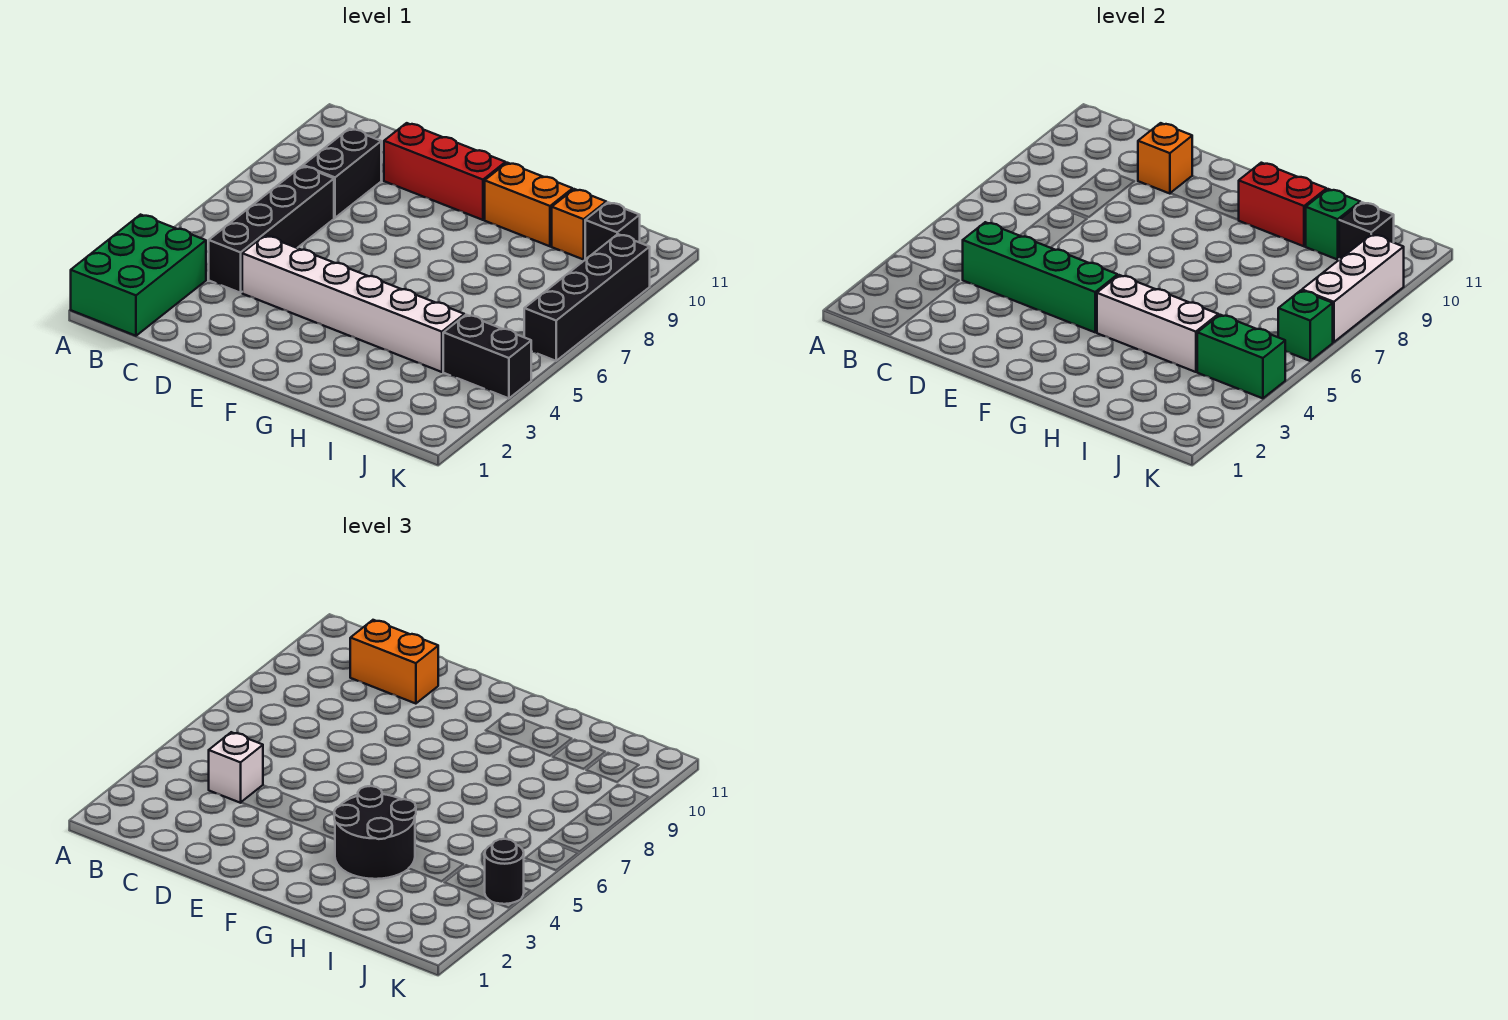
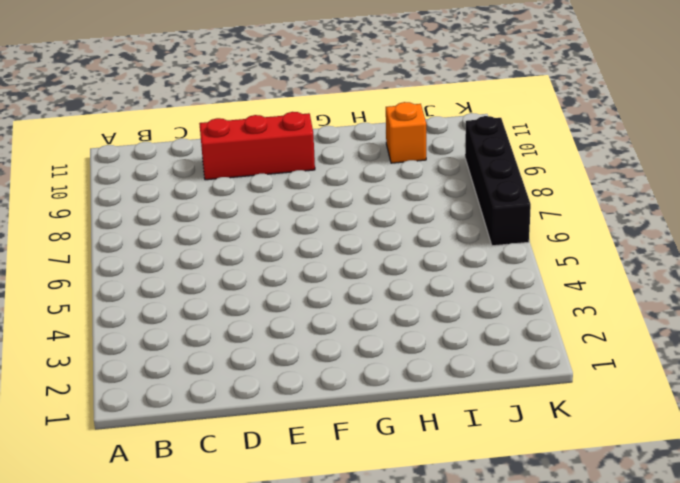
none -> green 2x3 brick [71,215,206,336]
none -> black 1x4 brick [209,166,334,293]
none -> black 1x2 brick [303,129,381,218]

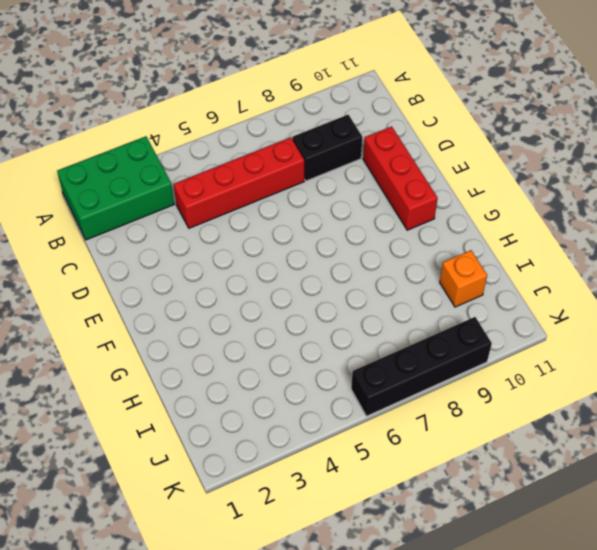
red 1x4 brick [174,137,304,228] -> black 1x4 brick [209,166,334,293]
none -> white 1x6 brick [242,235,464,372]
none -> orange 1x2 brick [485,163,573,246]
none -> black 1x2 brick [443,315,531,398]

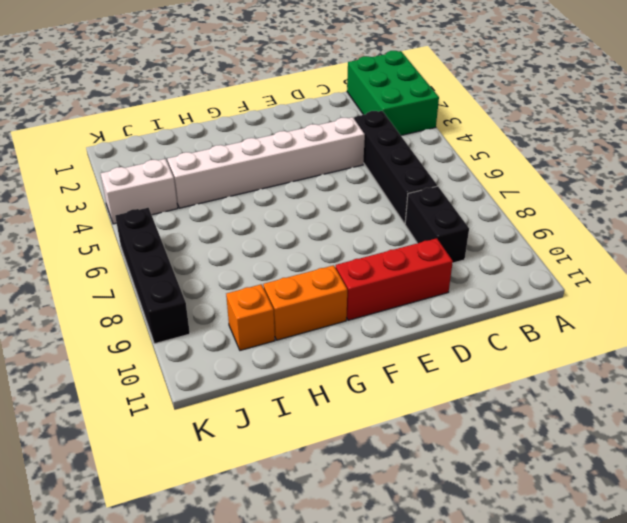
white 1x2 brick [100,159,178,224] -> black 1x2 brick [443,315,531,398]
none -> black 1x1 brick [585,202,640,260]
none -> green 1x4 brick [963,222,1118,332]
none -> orange 1x1 brick [1138,123,1192,194]

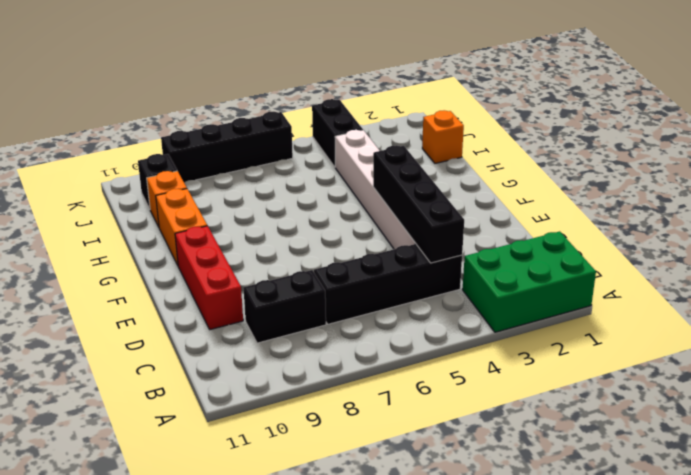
black 1x4 brick [373,145,464,263] -> green 1x4 brick [963,222,1118,332]
orange 1x1 brick [422,110,464,163] -> orange 1x1 brick moved to [1138,123,1192,194]
none -> white 1x3 brick [1097,275,1218,372]
none -> red 1x2 brick [1239,163,1327,246]
none -> green 1x1 brick [1306,189,1360,260]

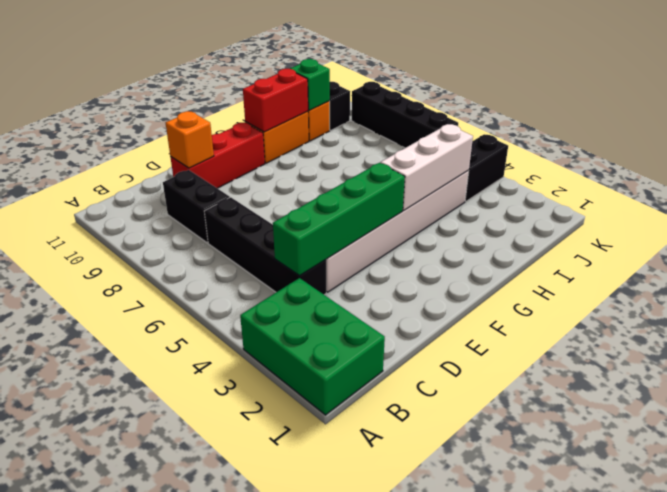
none -> green 1x2 brick [1197,315,1285,398]
none -> black 1x1 brick [1339,202,1394,260]
none -> green 1x1 brick [1278,291,1333,361]

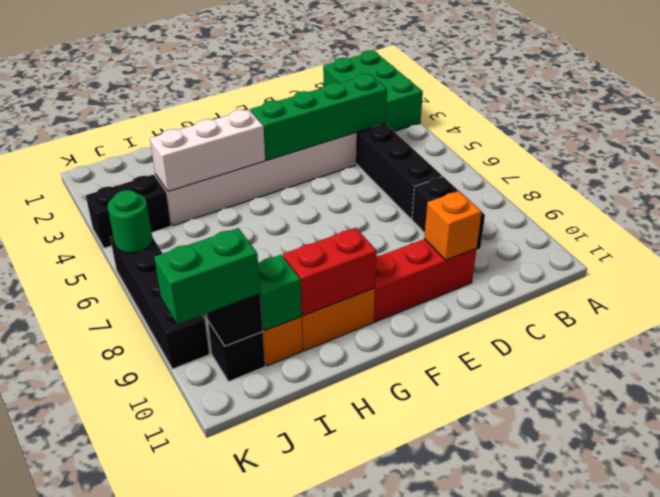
green 1x2 brick [154,228,260,324] -> green 1x2 brick moved to [1197,315,1285,398]
green 1x1 round brick [107,190,153,253] -> green 1x1 brick [1278,291,1333,361]
none -> white 1x3 brick [1302,234,1404,342]
none -> white 1x1 brick [209,732,263,803]
none -> orange 1x2 brick [350,620,438,704]

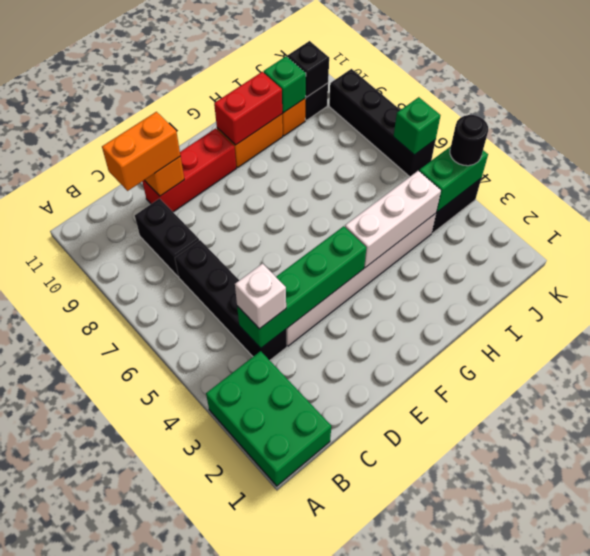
none -> white 1x3 brick [1302,234,1404,342]
none -> black 2x2 round brick [334,786,416,879]

